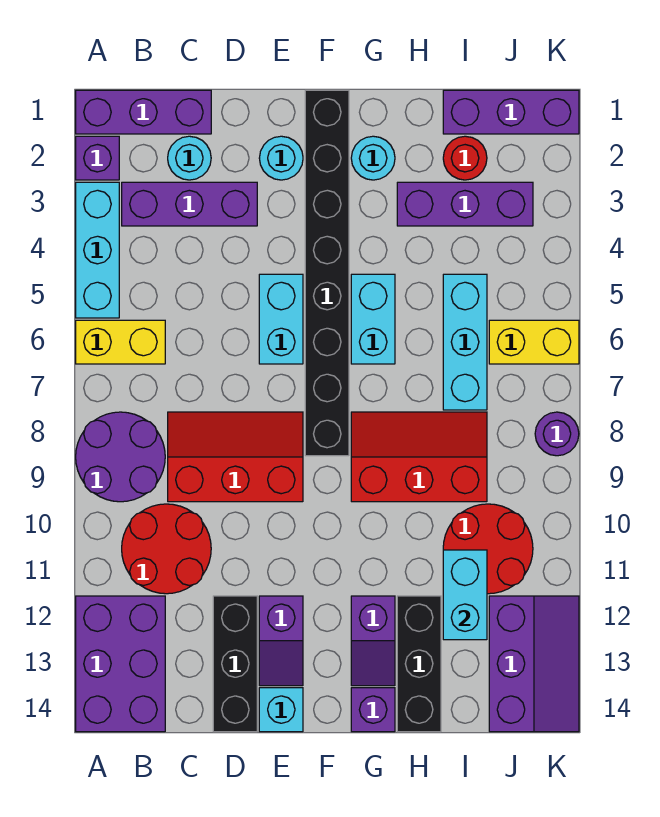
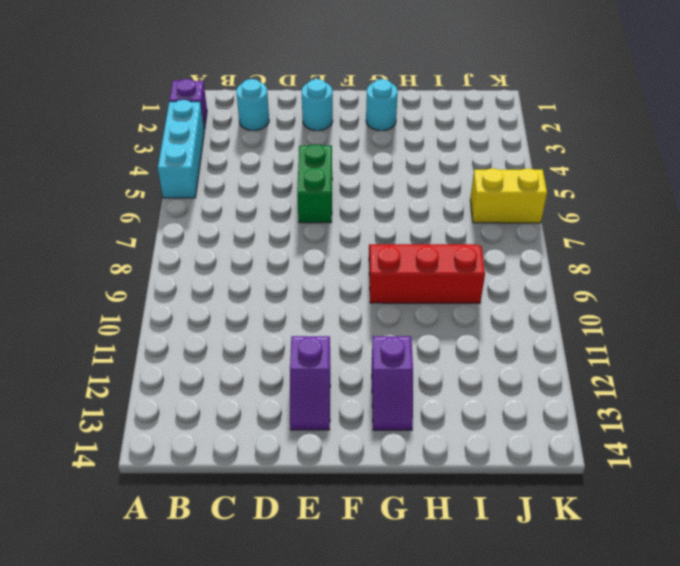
green 1x2 brick [297,144,332,223] -> cyan 1x2 brick [259,274,303,364]
none -> purple 1x3 brick [76,90,211,134]
none -> yellow 1x2 brick [76,320,165,364]
none -> purple 2x2 round brick [76,412,165,502]
none -> purple 2x3 brick [76,596,165,732]

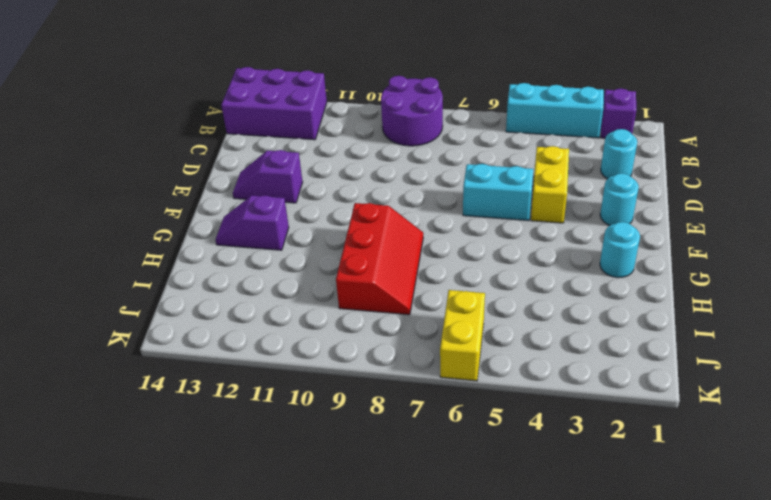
yellow 1x2 brick [531,146,569,223] -> yellow 1x2 brick moved to [76,320,165,364]
none -> purple 1x3 brick [76,90,211,134]
none -> purple 1x3 brick [122,182,257,226]
none -> red 2x2 round brick [122,504,211,594]
none -> red 2x3 slope [168,412,303,502]

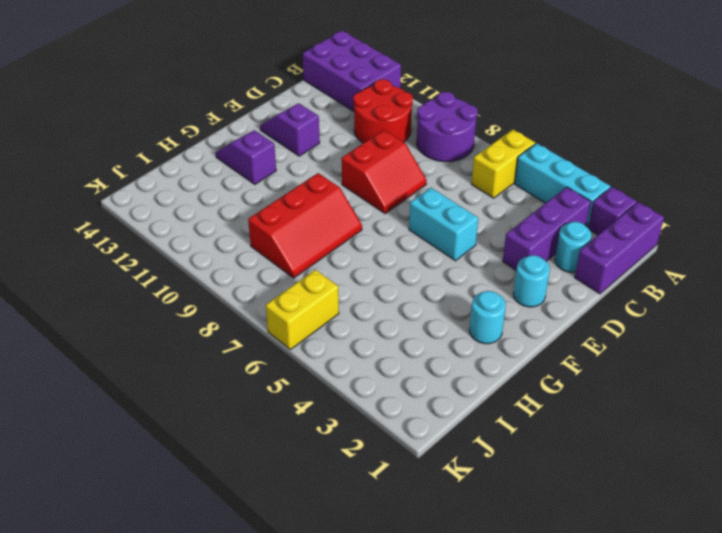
red 2x2 slope [342,130,427,214] -> red 2x3 slope [168,412,303,502]
none -> black 1x3 brick [213,596,257,732]
none -> cyan 1x1 brick [259,688,303,732]
none -> black 1x8 brick [305,90,349,456]
none -> cyan 1x2 brick [351,274,395,364]

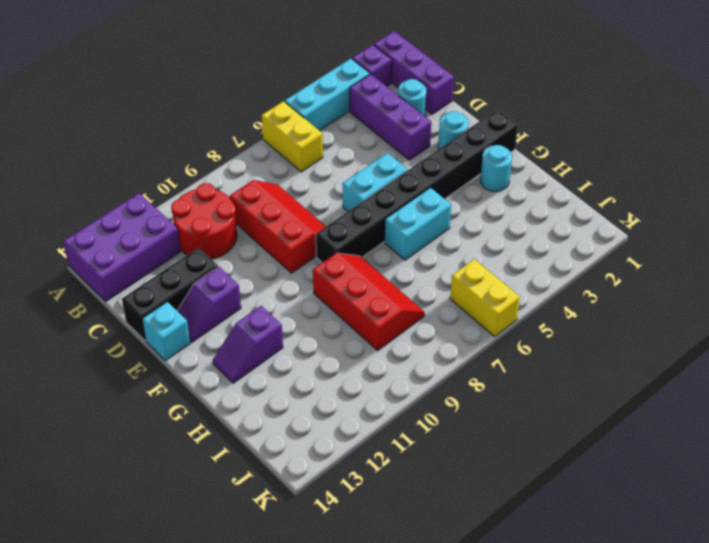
none -> purple 2x2 round brick [76,412,165,502]
none -> purple 1x1 brick [351,688,395,732]
none -> purple 1x3 brick [397,182,533,226]
none -> black 1x3 brick [397,596,441,732]

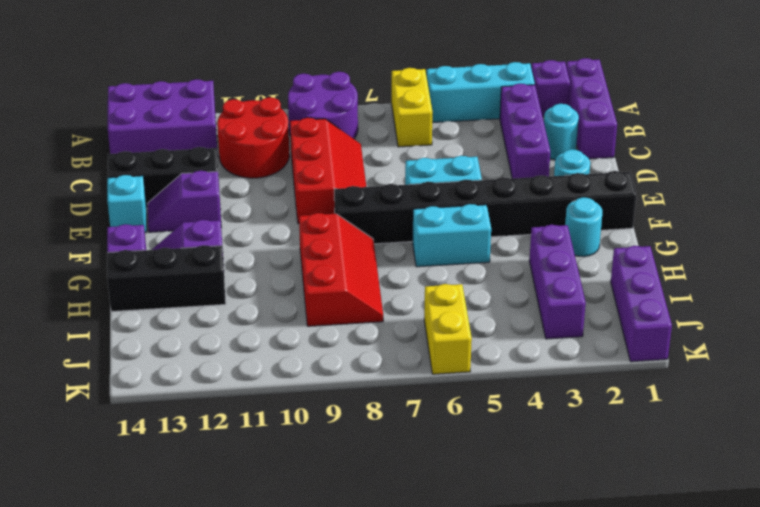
none -> red 1x1 round brick [443,136,487,180]
none -> cyan 1x3 brick [443,274,487,410]
none -> red 2x2 round brick [443,504,533,594]
none -> purple 2x3 slope [489,596,579,732]

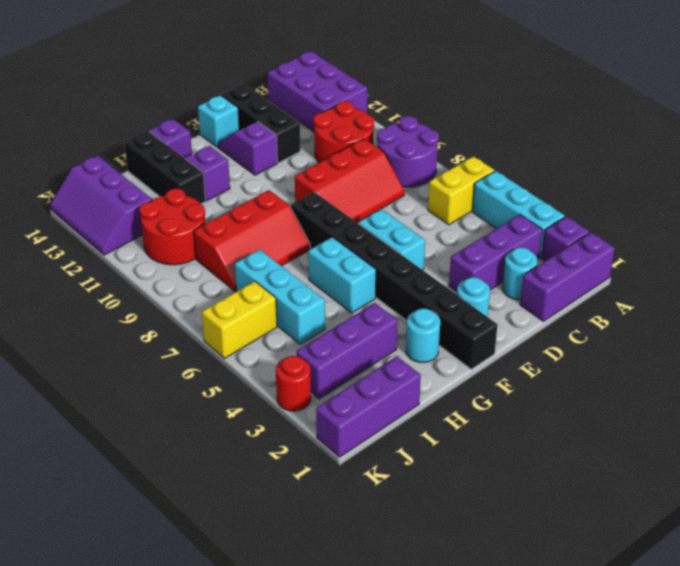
red 1x1 round brick [276,356,311,411] -> red 1x1 round brick moved to [443,136,487,180]
none -> purple 1x1 round brick [535,412,579,456]
none -> cyan 1x2 brick [443,550,487,640]

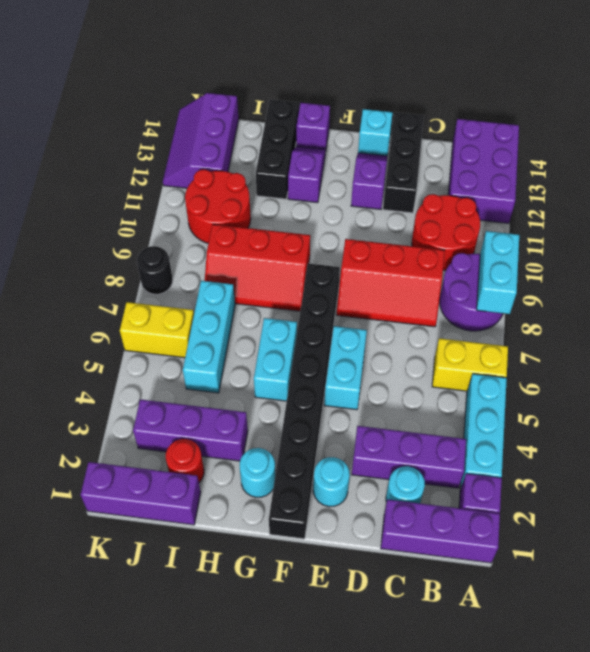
cyan 1x2 brick [477,231,519,314] -> cyan 1x2 brick moved to [443,550,487,640]
black 1x1 round brick [137,246,173,294] -> purple 1x1 round brick [535,412,579,456]

